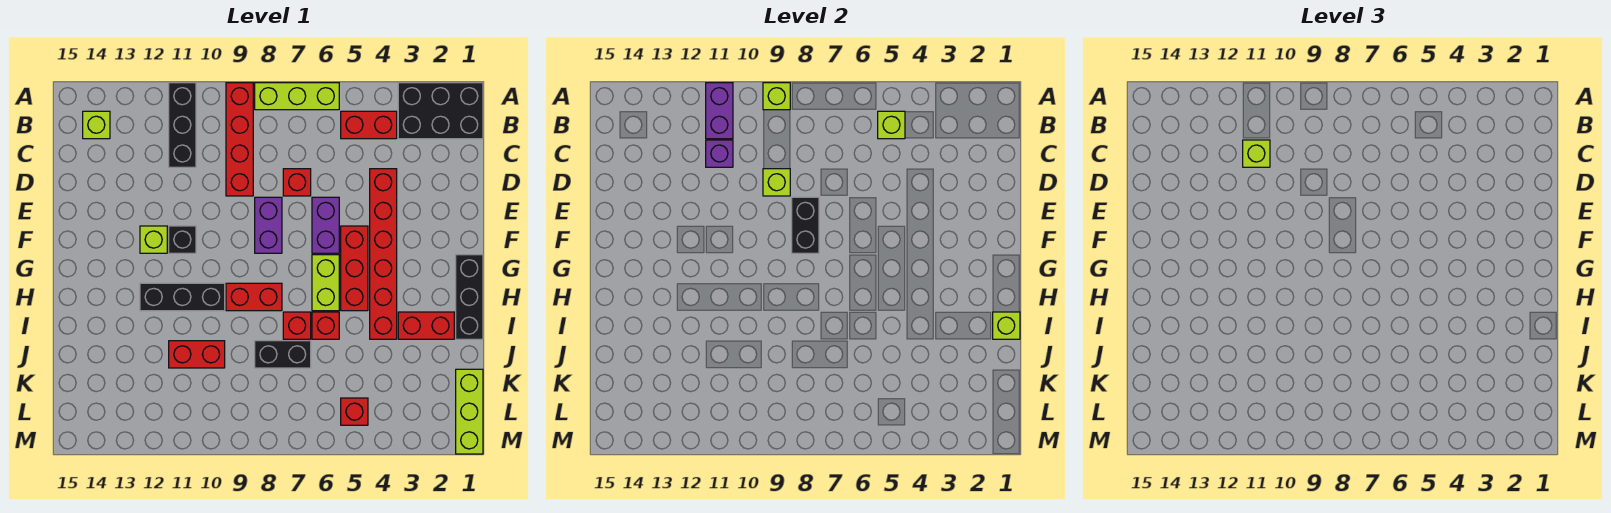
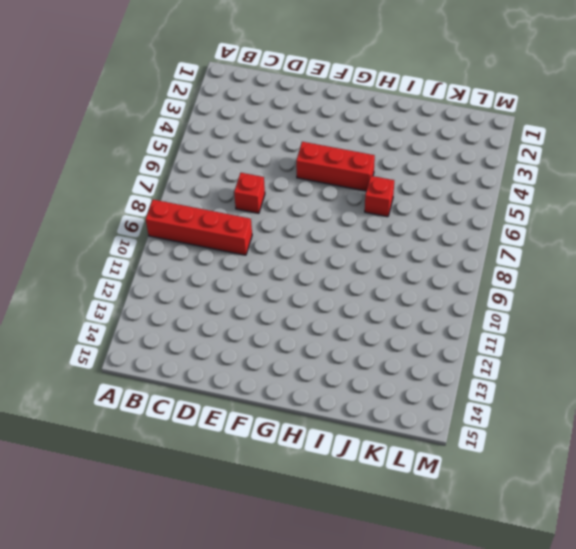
none -> black 2x3 brick [398,83,483,139]
none -> lime 1x3 brick [255,83,339,110]
none -> black 1x3 brick [169,83,196,167]
none -> red 1x2 brick [341,111,397,139]

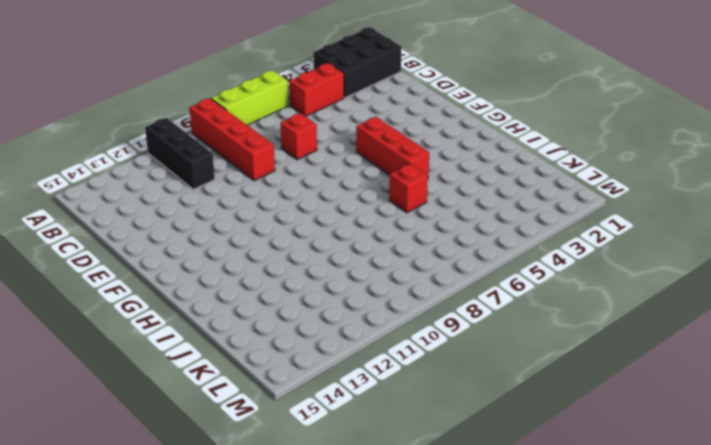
none -> lime 1x1 brick [83,111,110,139]
none -> red 1x6 brick [370,169,397,339]
none -> purple 1x2 brick [312,197,339,253]
none -> purple 1x2 brick [255,197,282,253]

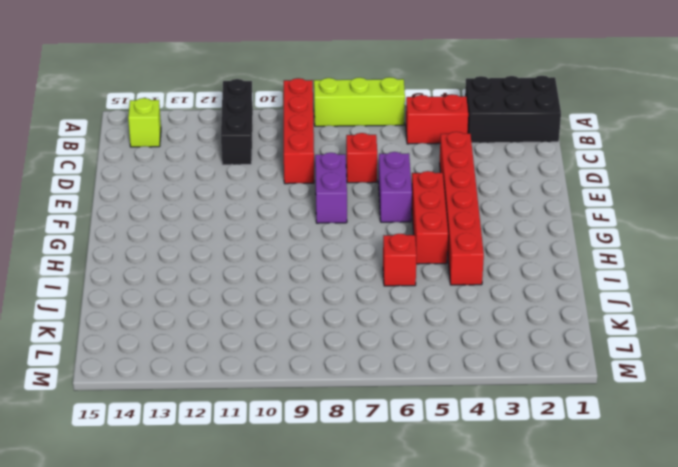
none -> black 1x1 brick [169,226,196,253]
none -> lime 1x1 brick [140,226,167,253]
none -> black 1x3 brick [456,255,483,339]
none -> lime 1x2 brick [312,255,339,311]

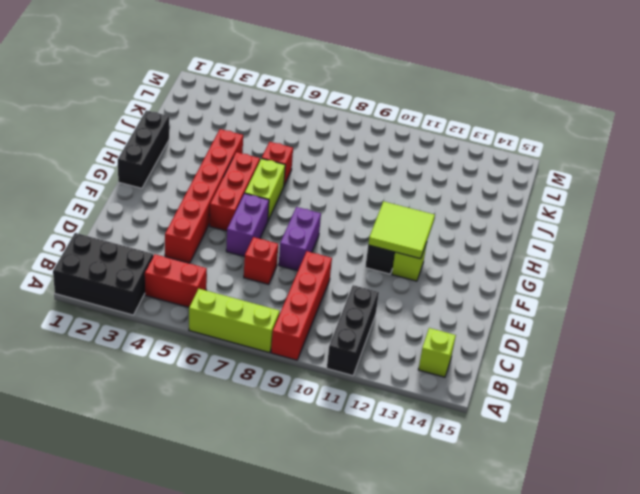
lime 2x2 tile [368,201,435,259] -> none
none -> red 1x2 brick [226,283,282,311]
none -> black 1x3 brick [140,283,225,311]
none -> red 1x2 brick [398,312,454,339]
none -> red 1x1 brick [283,312,311,339]

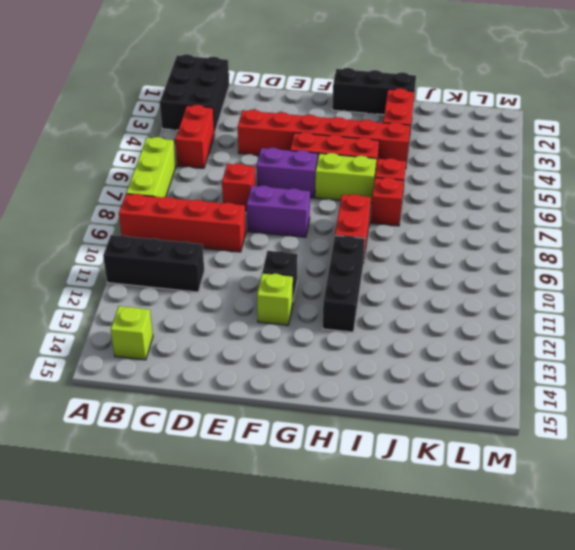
none -> black 1x2 brick [255,341,311,368]
none -> red 1x2 brick [169,341,225,368]
none -> lime 1x3 brick [456,369,483,454]
none -> red 1x1 brick [341,398,368,425]

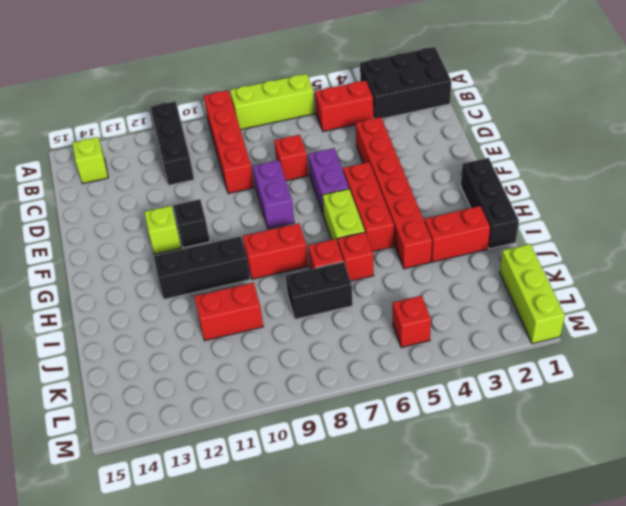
none -> lime 1x1 brick [763,83,790,110]
none -> purple 1x2 brick [706,83,733,139]
none -> lime 1x1 brick [878,111,905,139]
none -> purple 1x1 brick [706,140,733,167]

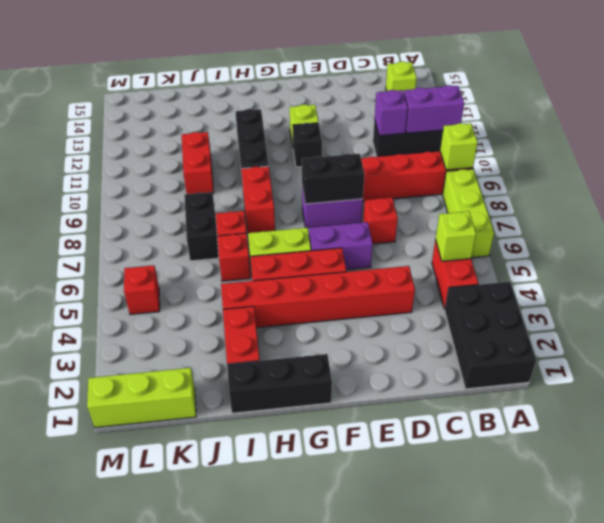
none -> lime 1x1 brick [763,169,790,196]
none -> lime 1x1 brick [993,312,1020,339]
none -> lime 1x1 brick [1243,140,1270,167]

